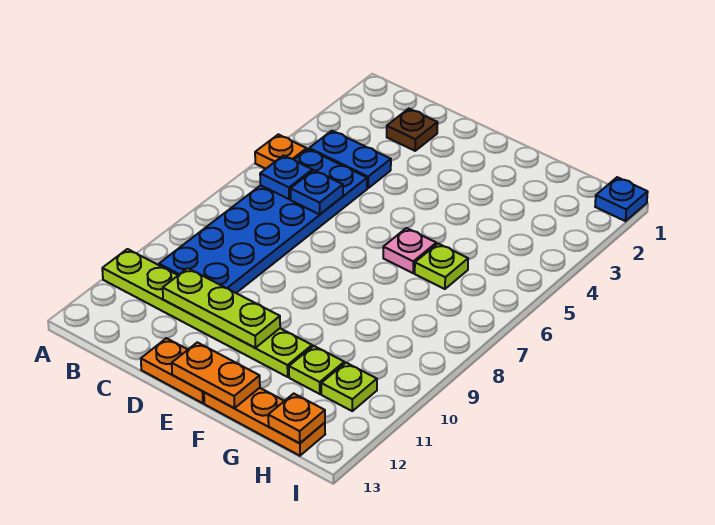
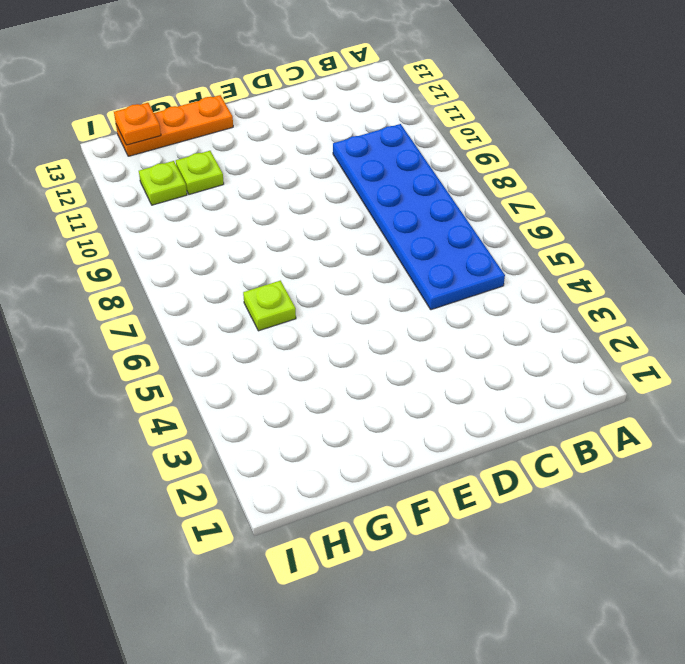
none -> orange 1x1 plate [255,134,307,169]
none -> lime 1x6 plate [102,249,312,377]
none -> blue 1x2 plate [309,131,391,188]

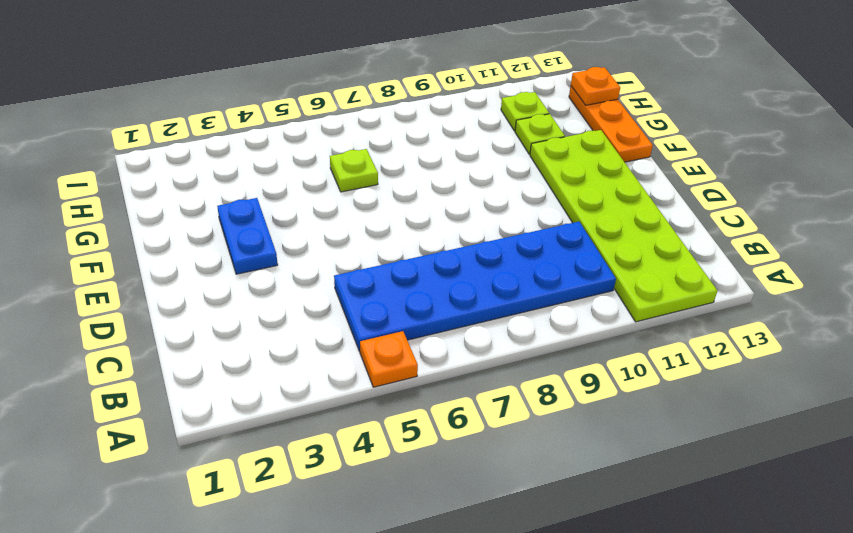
lime 2x6 plate [530,130,717,322] -> lime 1x6 plate [102,249,312,377]
blue 1x2 plate [217,198,278,274] -> blue 1x2 plate moved to [309,131,391,188]
none -> brown 1x1 plate [387,109,438,151]
none -> orange 1x2 plate [141,338,204,403]
none -> pink 1x1 plate [383,228,436,273]

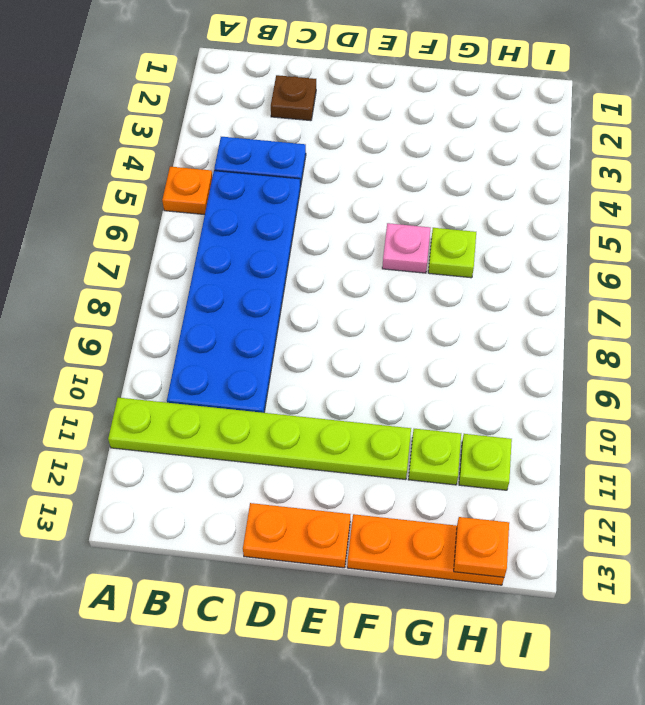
none -> blue 1x1 plate [595,177,648,221]
none -> blue 1x1 plate [260,155,312,199]
none -> blue 1x1 plate [290,170,343,214]

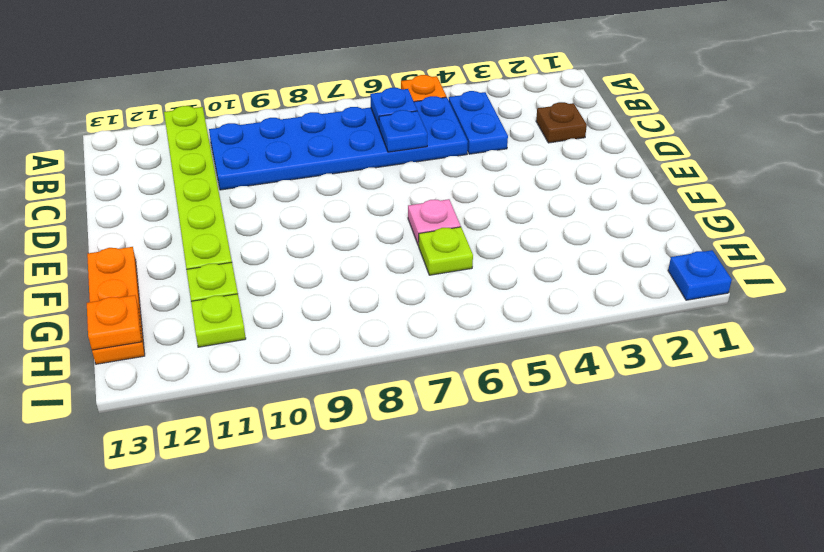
none -> orange 1x2 plate [141,338,204,403]
none -> lime 1x3 plate [163,268,280,348]
none -> orange 1x2 plate [172,342,260,408]

